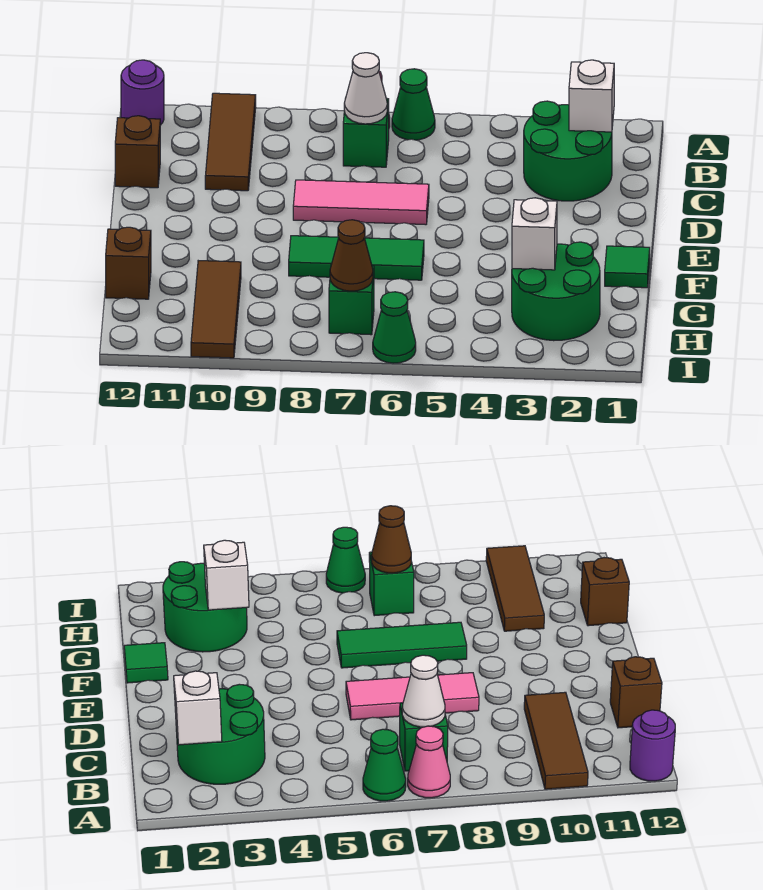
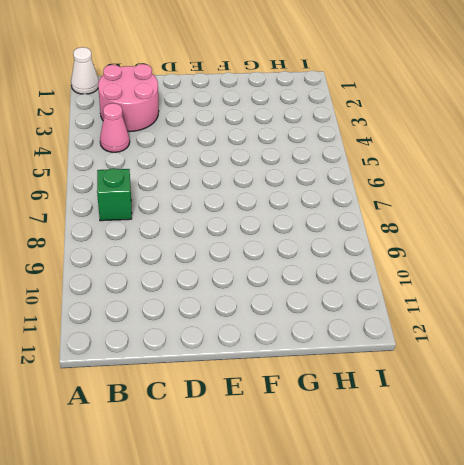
white 1x1 cone [71,47,99,94] -> white 1x1 cone moved to [344,53,387,124]
pink 2x2 round brick [98,64,159,132] -> green 2x2 round brick [524,101,612,201]
pink 1x1 cone [100,103,130,152] -> pink 1x1 cone moved to [408,726,450,798]
none -> green 1x1 cone [392,69,435,140]
none -> brown 1x3 tile [205,93,256,191]
none -> purple 1x1 round brick [121,60,164,125]

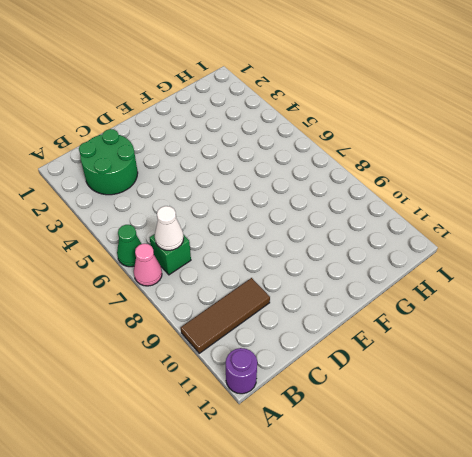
none -> brown 1x1 brick [115,116,160,188]
none -> pink 1x3 tile [293,180,429,225]
none -> green 1x1 tile [605,246,650,288]

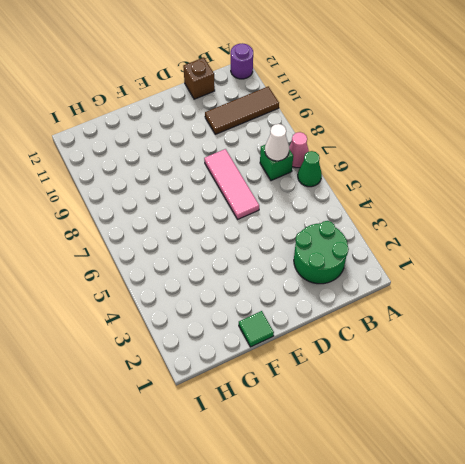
none -> green 1x3 tile [289,236,424,280]
none -> green 2x2 round brick [512,242,600,341]
none -> brown 1x3 tile [191,261,241,358]

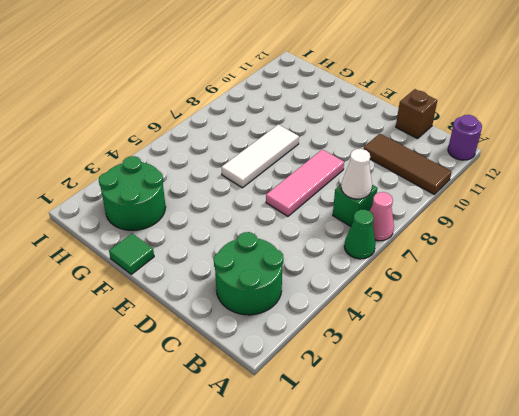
white 1x3 tile [222,124,299,188] -> green 1x3 tile [289,236,424,280]
none -> brown 1x3 tile [191,261,241,358]
none -> brown 1x1 brick [106,227,151,299]
none -> green 1x1 brick [329,266,374,335]

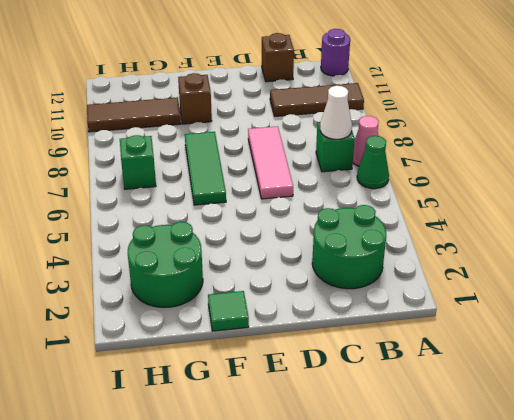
brown 1x1 brick [178,73,212,124] -> brown 1x1 brick moved to [106,227,151,299]
none -> green 1x1 cone [373,292,416,363]
none -> white 1x1 brick [569,60,614,132]
none -> white 1x1 brick [512,198,557,270]

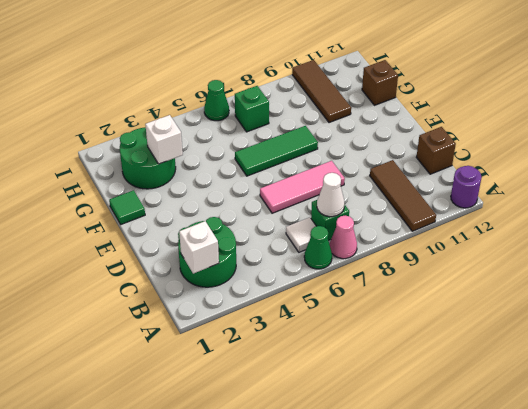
white 1x1 tile [286,217,316,252] -> none
none -> brown 1x1 cone [330,220,373,291]

